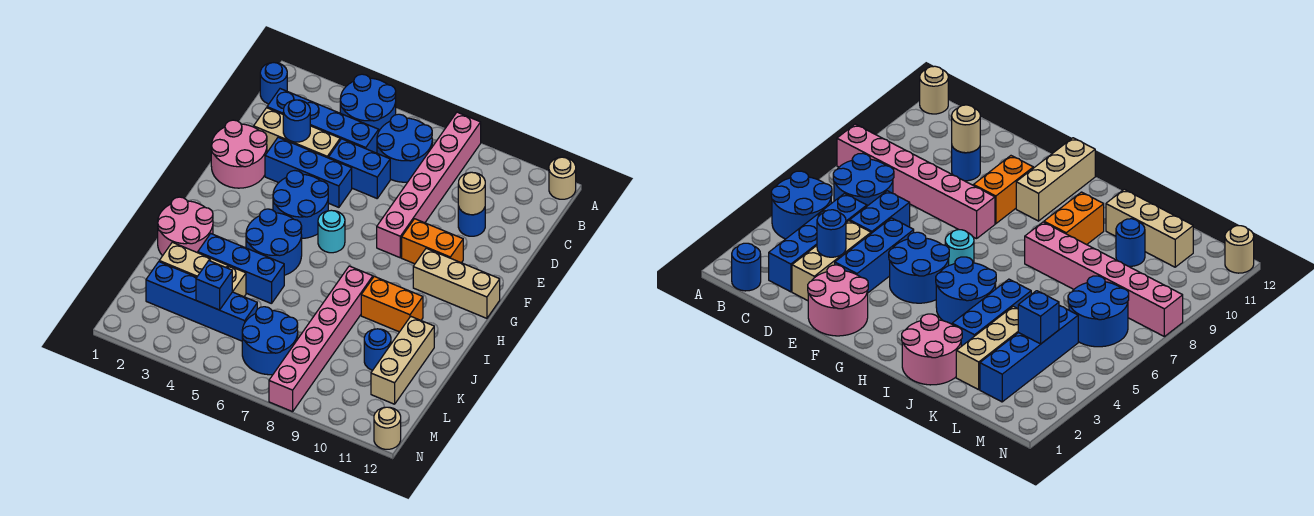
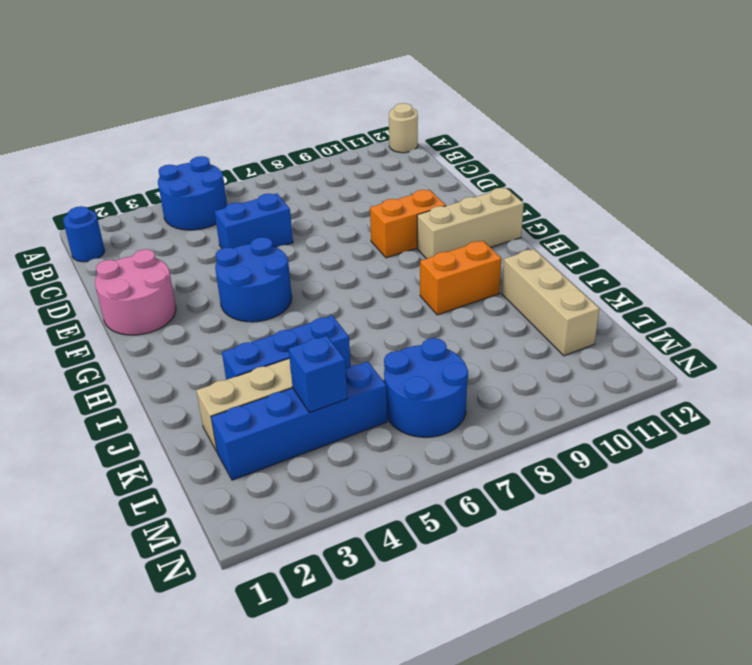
none -> pink 1x6 brick [377,112,481,258]
none -> blue 2x2 round brick [377,114,432,182]
none -> blue 1x4 brick [267,89,379,153]

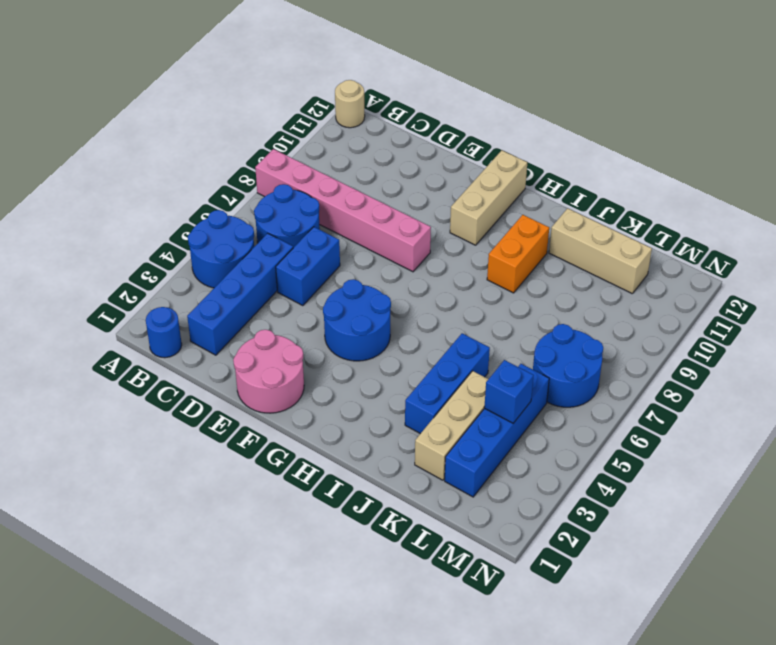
none -> tan 1x3 brick [254,108,340,158]
none -> blue 1x1 round brick [458,206,485,236]
none -> blue 1x3 brick [265,137,352,207]

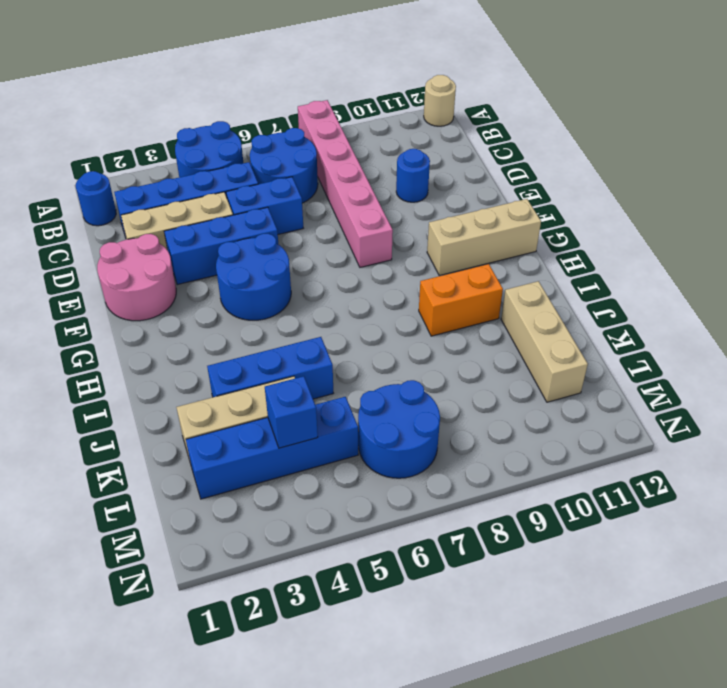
none -> orange 1x2 brick [402,219,463,264]
none -> cyan 1x1 round brick [318,210,345,253]
none -> blue 2x2 round brick [246,209,302,275]

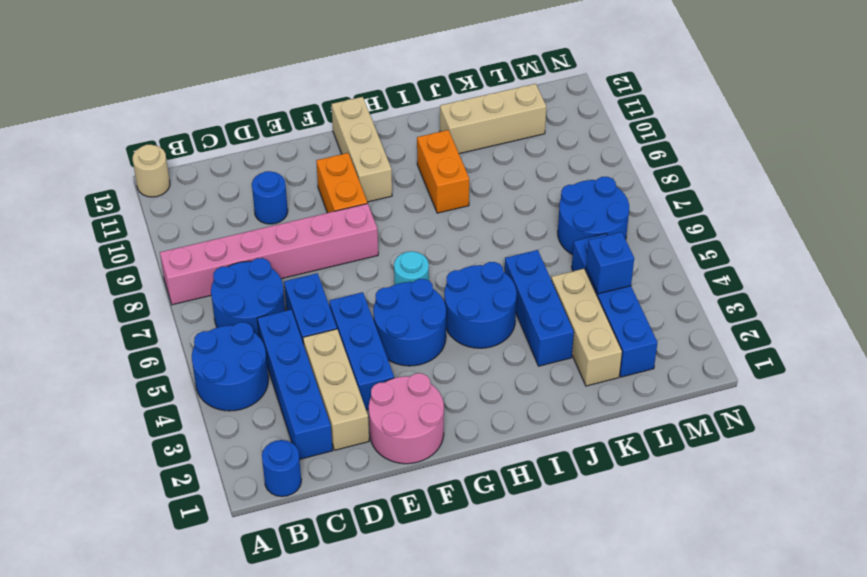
none -> pink 2x2 round brick [158,197,213,256]
none -> pink 1x6 brick [269,266,373,412]
none -> blue 1x1 round brick [364,329,391,370]

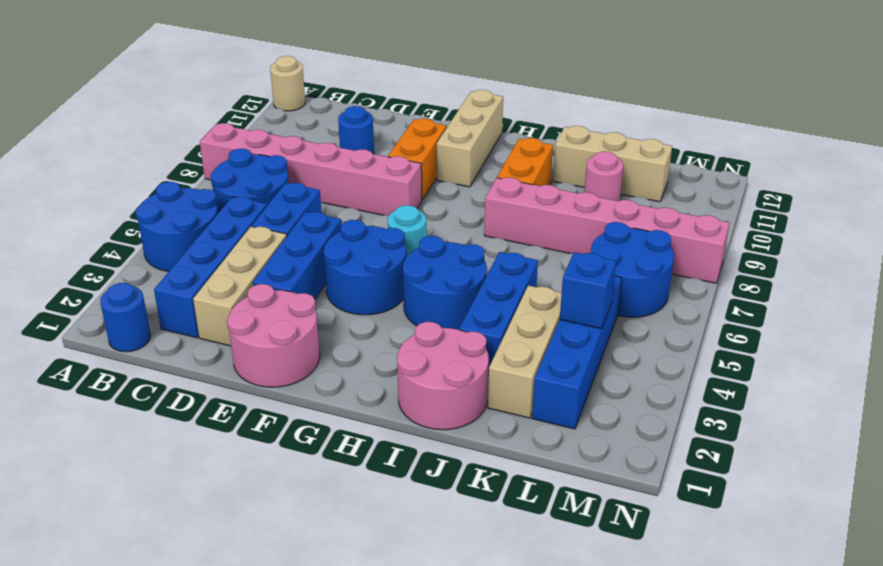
pink 1x1 round brick [584,151,623,201] -> blue 1x1 round brick [364,329,391,370]
none -> tan 1x1 round brick [374,407,401,449]
none -> blue 1x1 round brick [283,100,310,142]
none -> tan 1x1 round brick [458,172,485,215]

